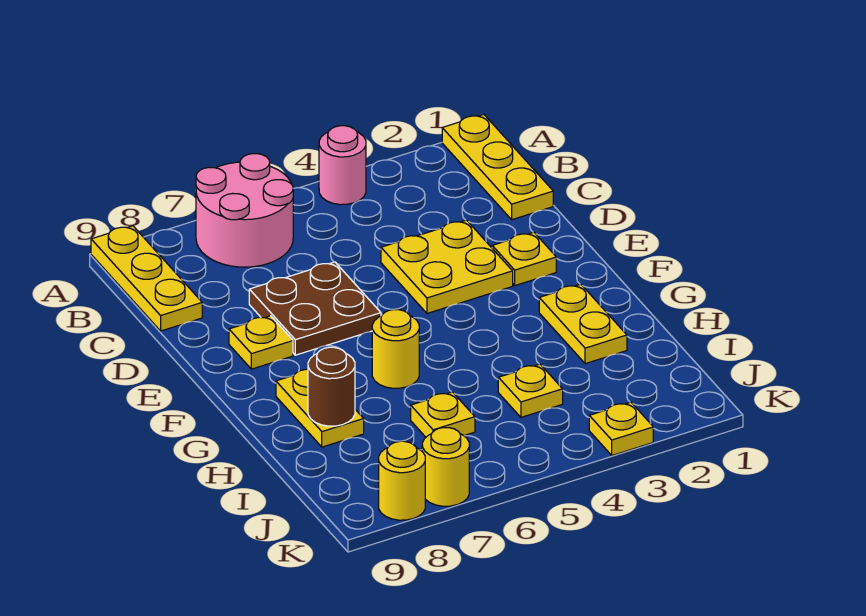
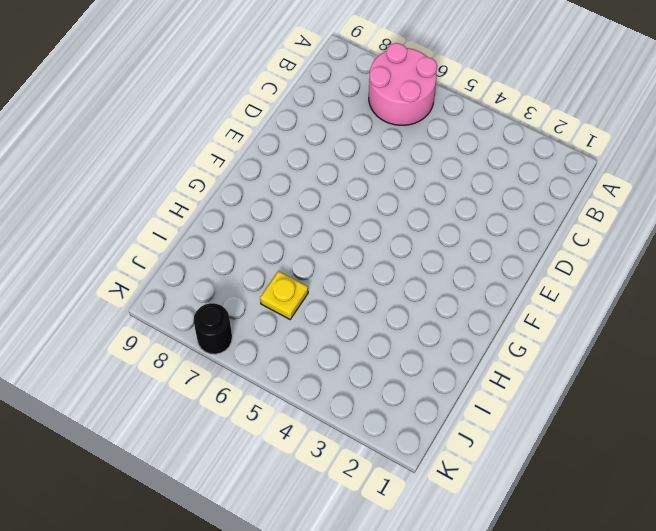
black 1x1 round brick [193,303,232,354] -> yellow 1x1 round brick [422,428,469,506]
none -> yellow 1x3 plate [442,114,553,220]
none -> pink 1x1 round brick [319,126,366,205]
none -> yellow 1x3 plate [91,226,202,331]

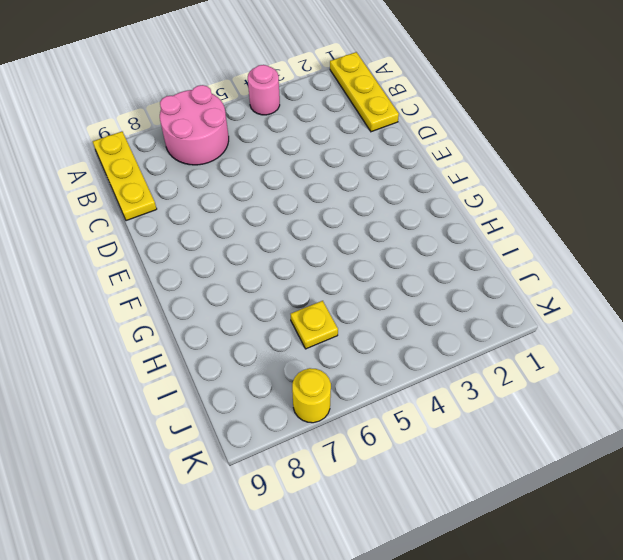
none -> yellow 2x2 plate [381,220,513,313]
none -> brown 2x2 plate [249,262,381,355]
none -> yellow 1x1 plate [492,232,556,286]

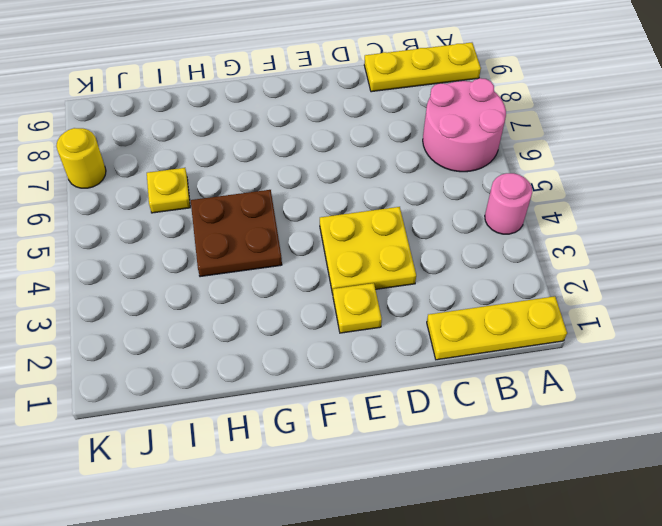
brown 2x2 plate [191,190,282,277] -> brown 2x2 plate moved to [249,262,381,355]
none -> yellow 1x1 plate [229,316,293,369]
none -> yellow 1x2 plate [539,284,627,364]
none -> yellow 1x1 round brick [372,310,419,388]

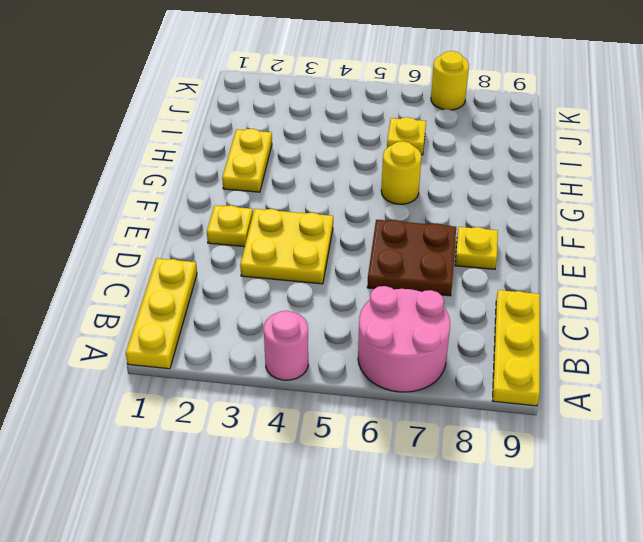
none -> yellow 1x2 plate [276,369,364,447]
none -> yellow 1x1 plate [498,364,563,417]
none -> yellow 1x1 plate [589,402,653,455]

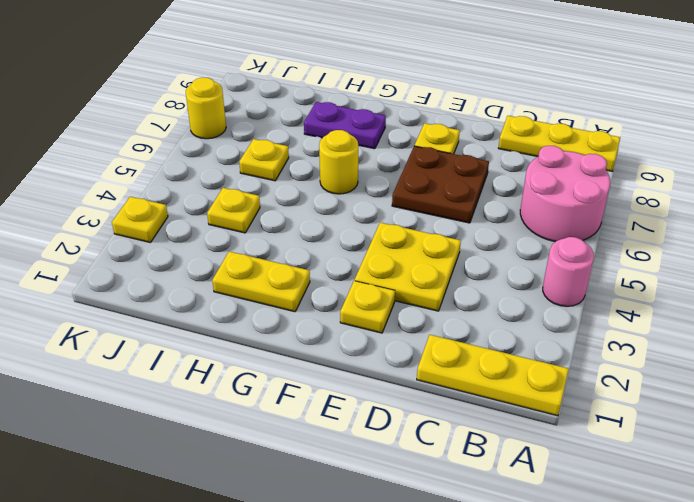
purple 1x2 plate [304,102,386,149] -> yellow 1x2 plate [276,369,364,447]
none -> yellow 1x1 round brick [379,441,425,520]
none -> brown 1x1 round brick [308,347,355,426]

